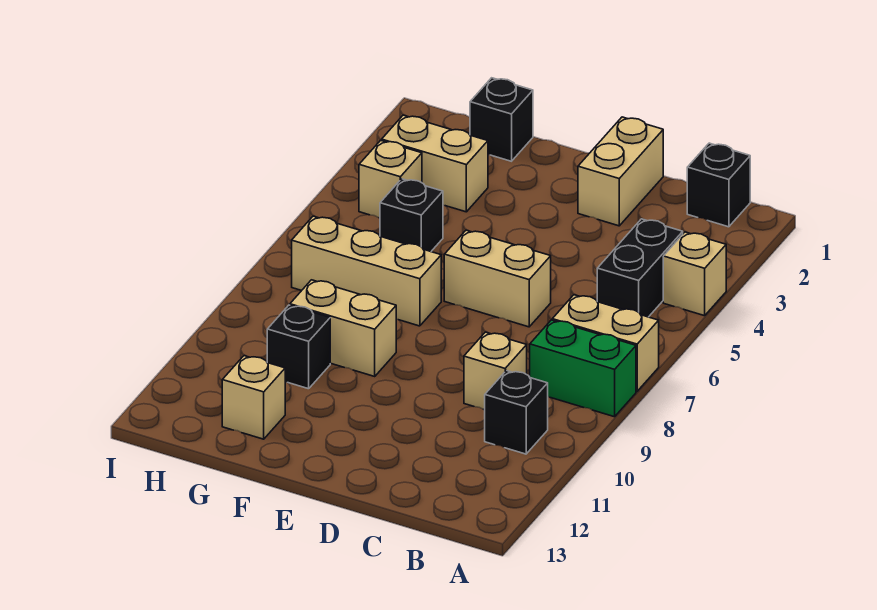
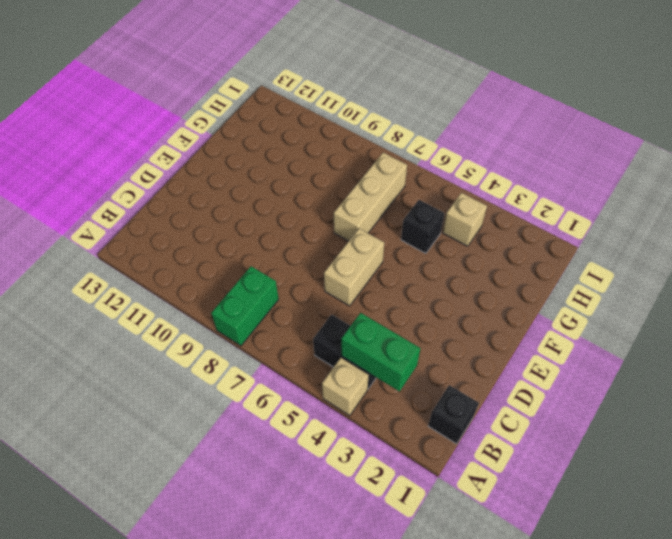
green 1x2 brick [341,313,420,392] -> none
none -> tan 1x2 brick [552,295,659,391]
none -> black 1x1 brick [485,371,548,454]
none -> tan 1x1 brick [464,332,527,410]

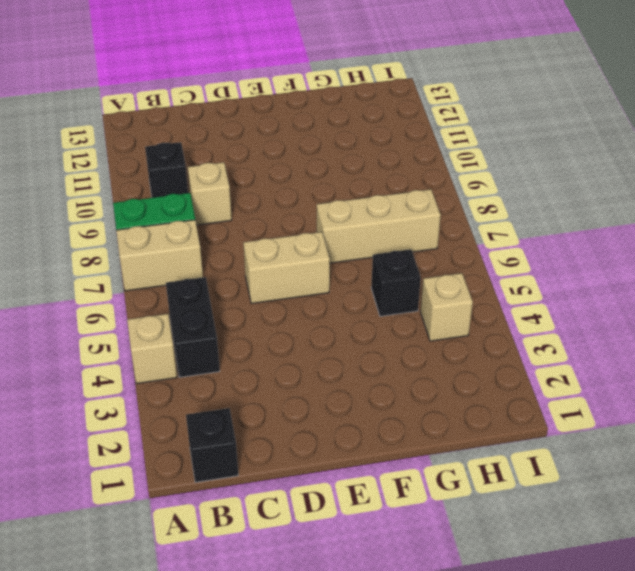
none -> tan 1x2 brick [578,117,663,226]
none -> tan 1x2 brick [290,280,396,376]
none -> black 1x1 brick [470,78,533,161]

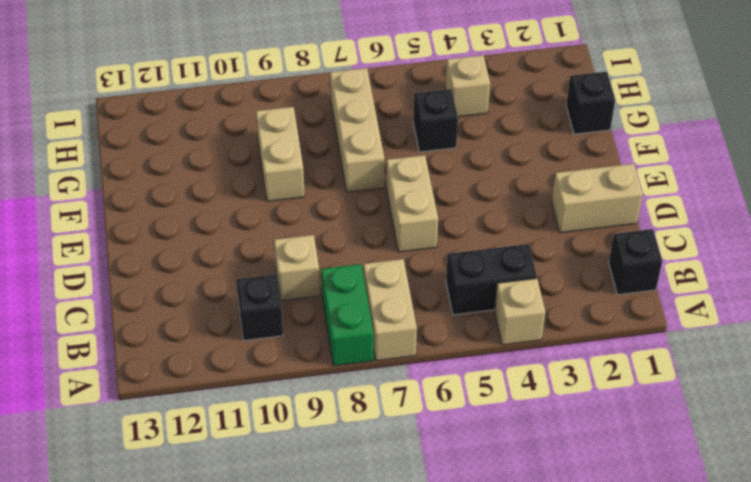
none -> tan 1x2 brick [382,115,488,212]
none -> black 1x1 brick [267,305,330,389]
none -> tan 1x1 brick [222,356,285,439]

